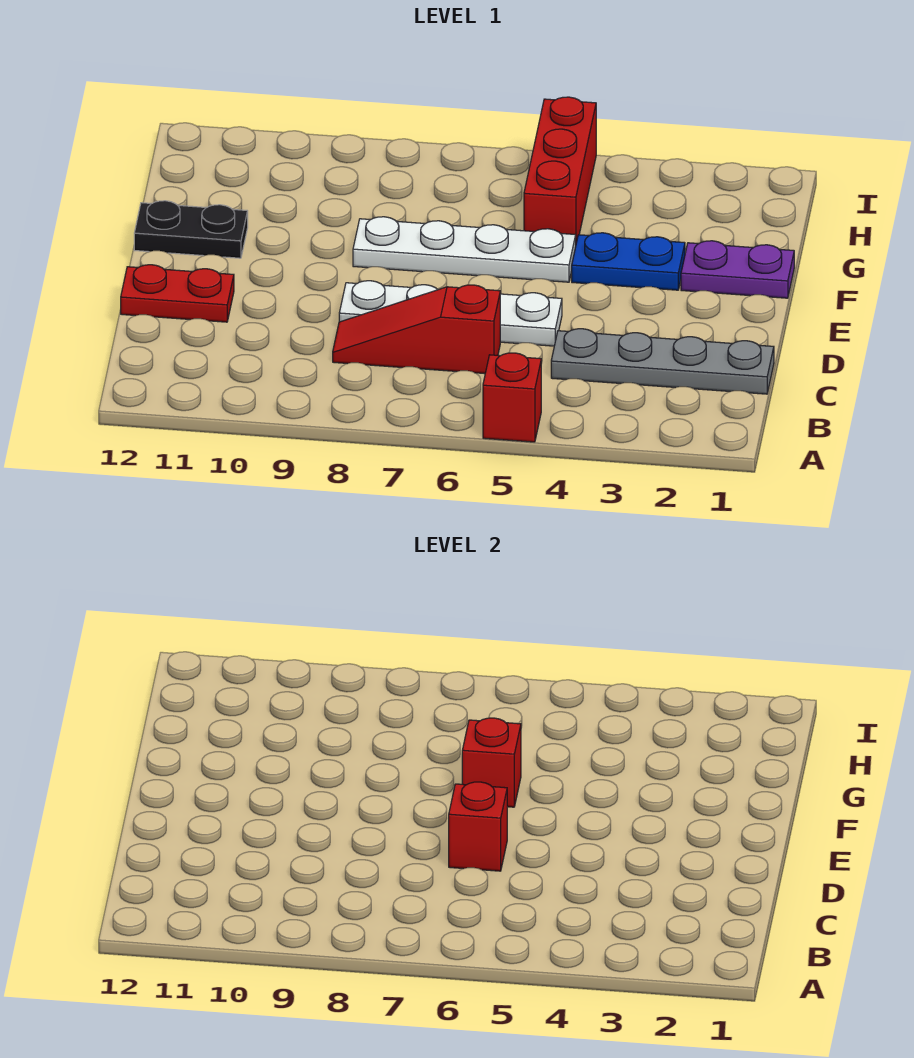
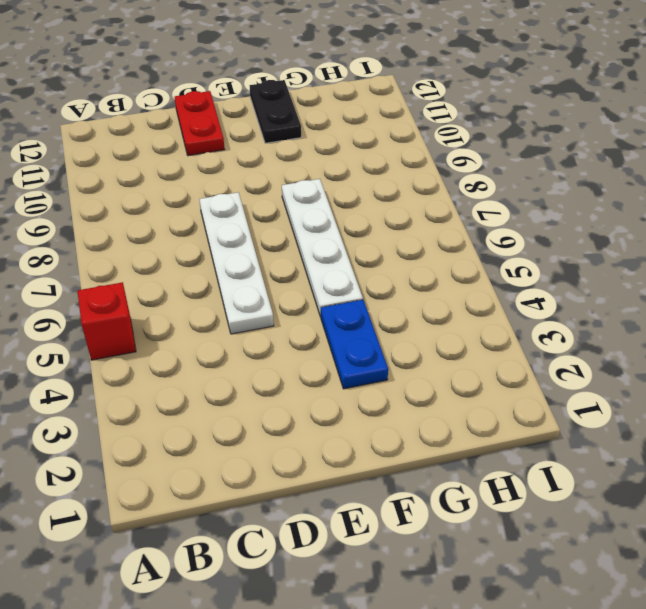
none -> grey 1x4 plate [551,329,774,394]
none -> red 1x3 slope [333,285,500,374]
none -> purple 1x2 plate [681,241,794,298]

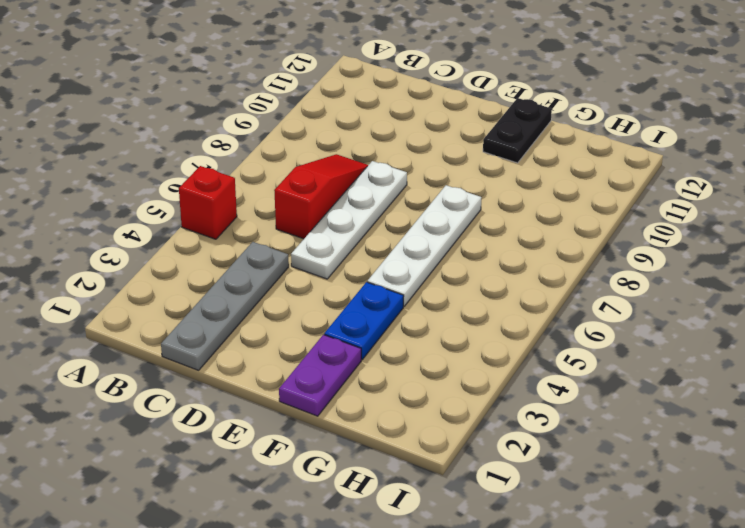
none -> red 1x2 plate [121,265,234,322]
none -> red 1x3 brick [524,97,596,243]
none -> red 1x1 brick [449,782,507,871]

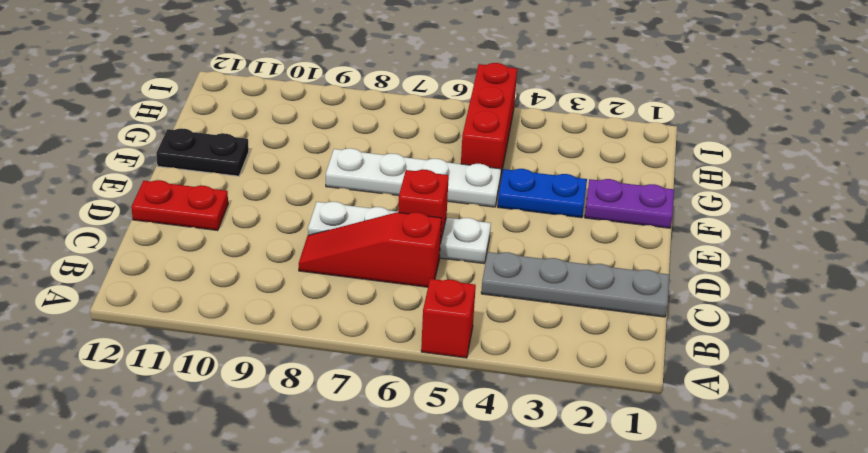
none -> red 1x1 brick [462,718,521,807]

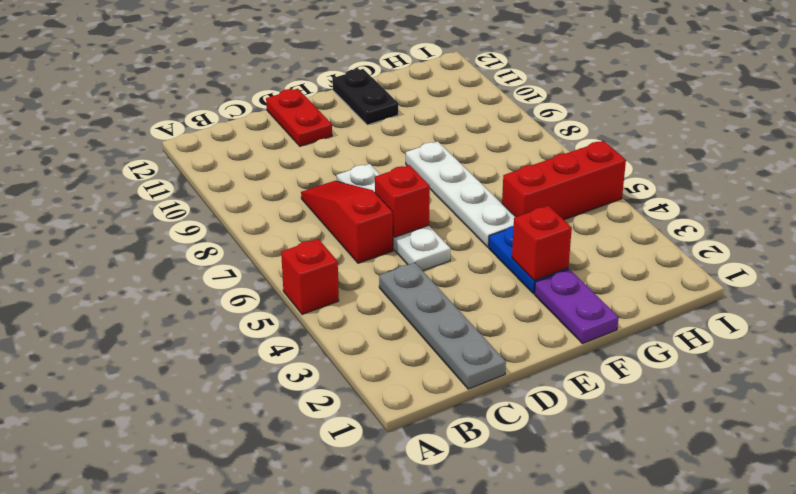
red 1x1 brick [512,206,572,281] -> red 1x1 brick moved to [462,718,521,807]

